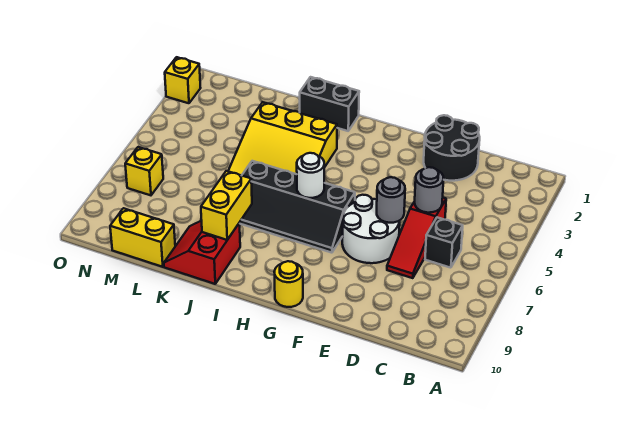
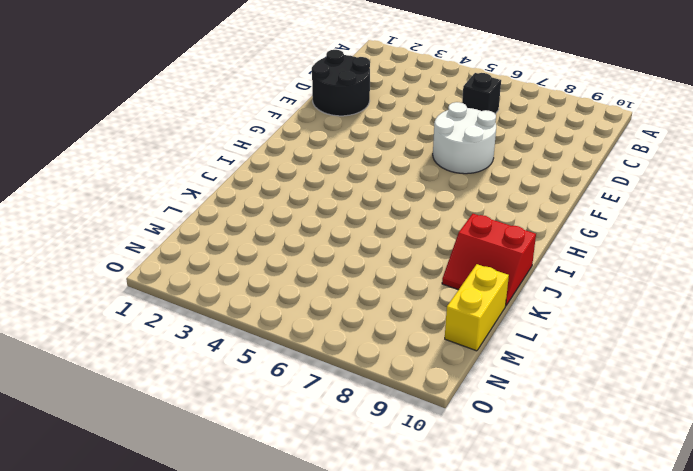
none -> red 1x3 slope [387,198,446,278]
none -> black 2x4 slope [239,161,355,253]
none -> yellow 1x1 round brick [274,261,303,307]

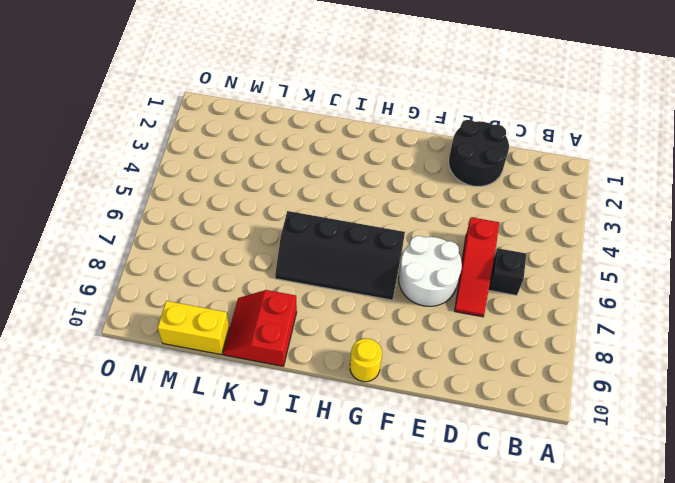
none -> black 1x2 brick [300,77,359,131]
none -> yellow 3x3 slope [228,102,337,176]
none -> yellow 1x1 brick [125,147,163,195]

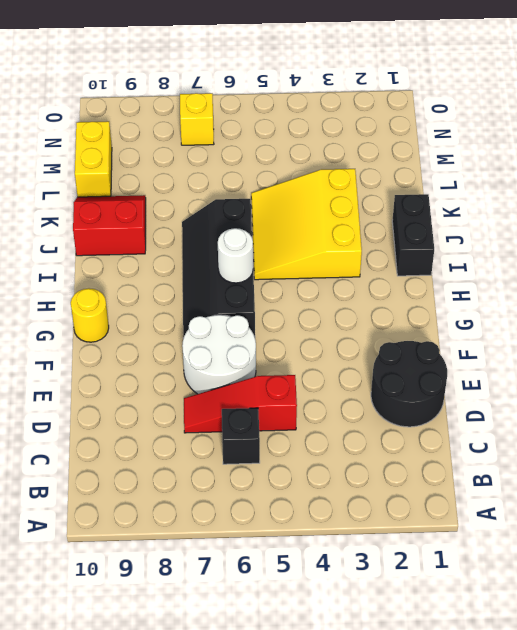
none -> yellow 1x1 brick [165,57,200,103]
none -> grey 1x1 round brick [415,167,444,213]
none -> grey 1x1 round brick [377,177,405,223]

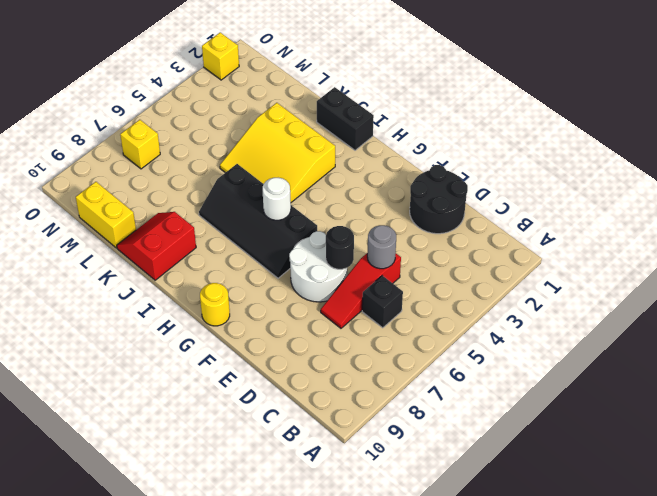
black 1x1 round brick [326,226,354,269] -> grey 1x1 round brick [377,177,405,223]
none -> yellow 1x2 brick [201,171,252,240]

